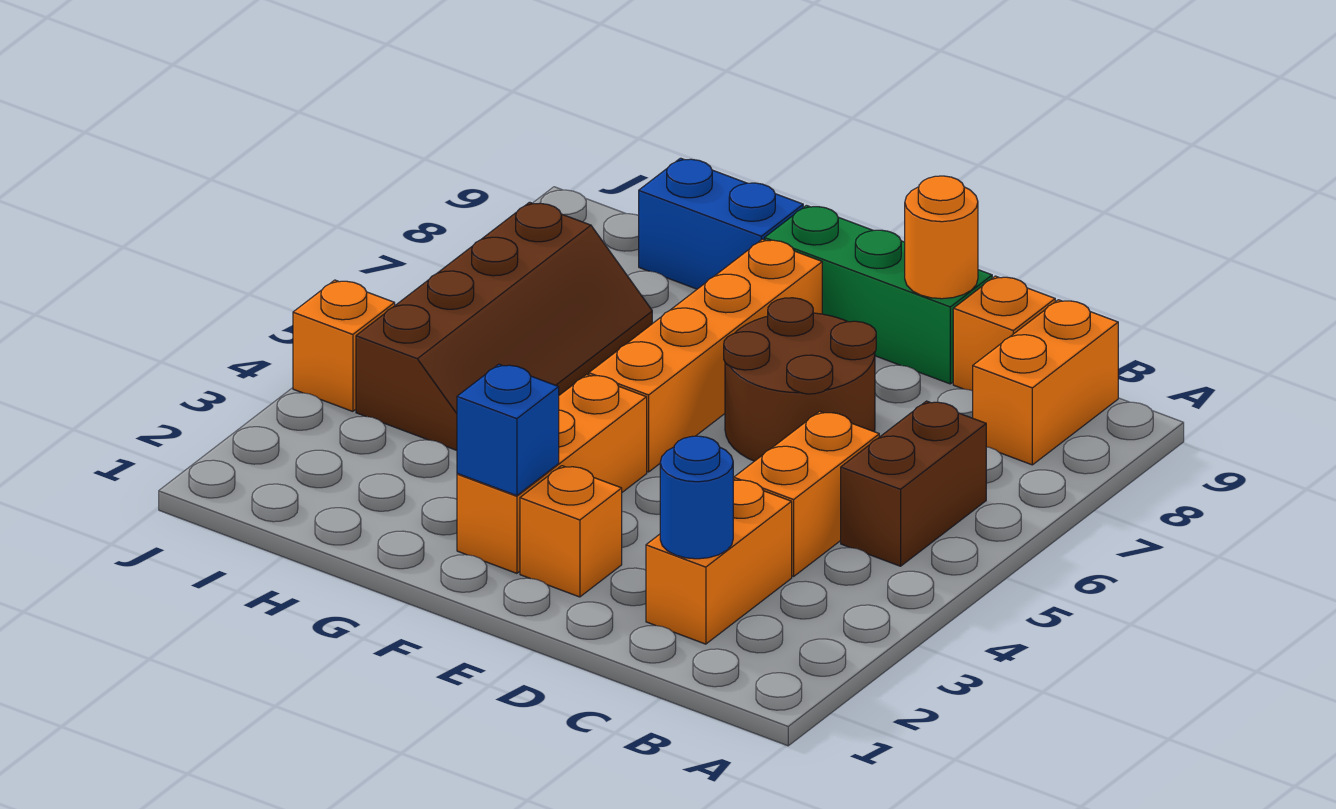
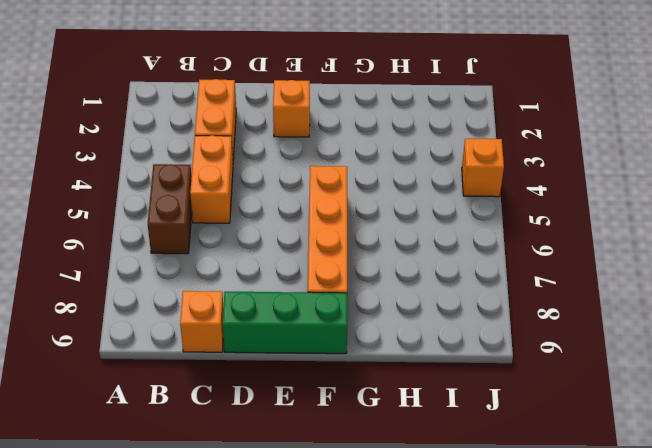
none -> orange 1x2 brick [973,300,1118,465]
none -> brown 2x2 round brick [724,298,876,461]
none -> orange 1x3 brick [457,374,647,573]

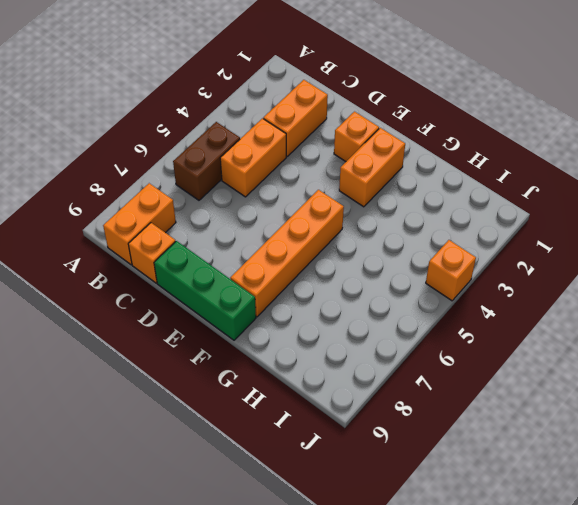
orange 1x2 brick [339,128,405,207] -> orange 1x3 brick [457,374,647,573]
none -> brown 2x2 round brick [724,298,876,461]
none -> blue 1x2 brick [639,158,803,289]
none -> brown 2x4 slope [356,202,652,450]

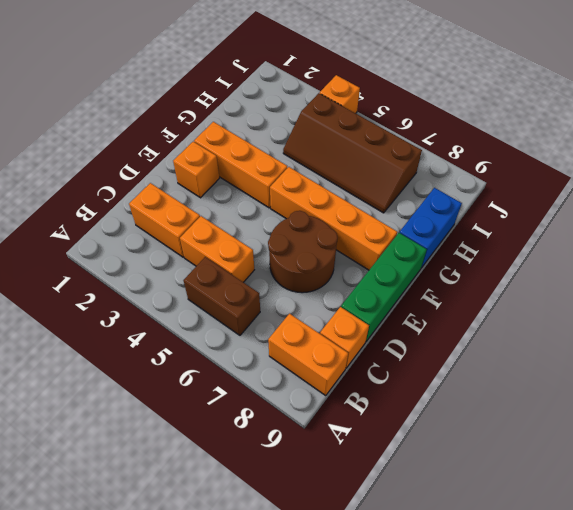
none -> blue 1x1 round brick [660,436,734,559]
none -> orange 1x1 round brick [905,176,978,299]
none -> blue 1x1 brick [457,364,559,496]

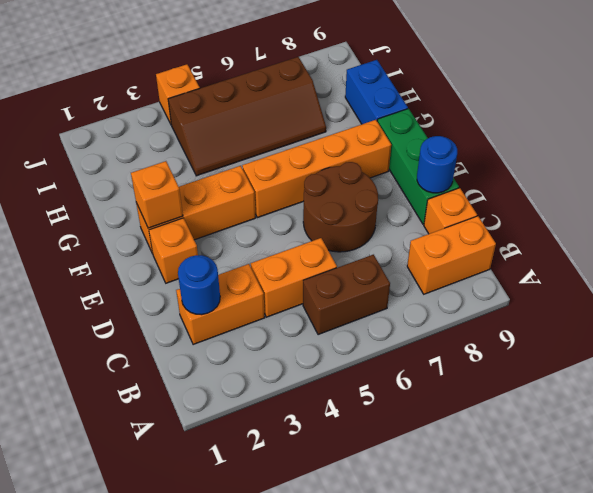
blue 1x1 round brick [417,136,457,193] -> orange 1x1 round brick [905,176,978,299]
orange 1x1 brick [131,161,183,228] -> blue 1x1 brick [457,364,559,496]

